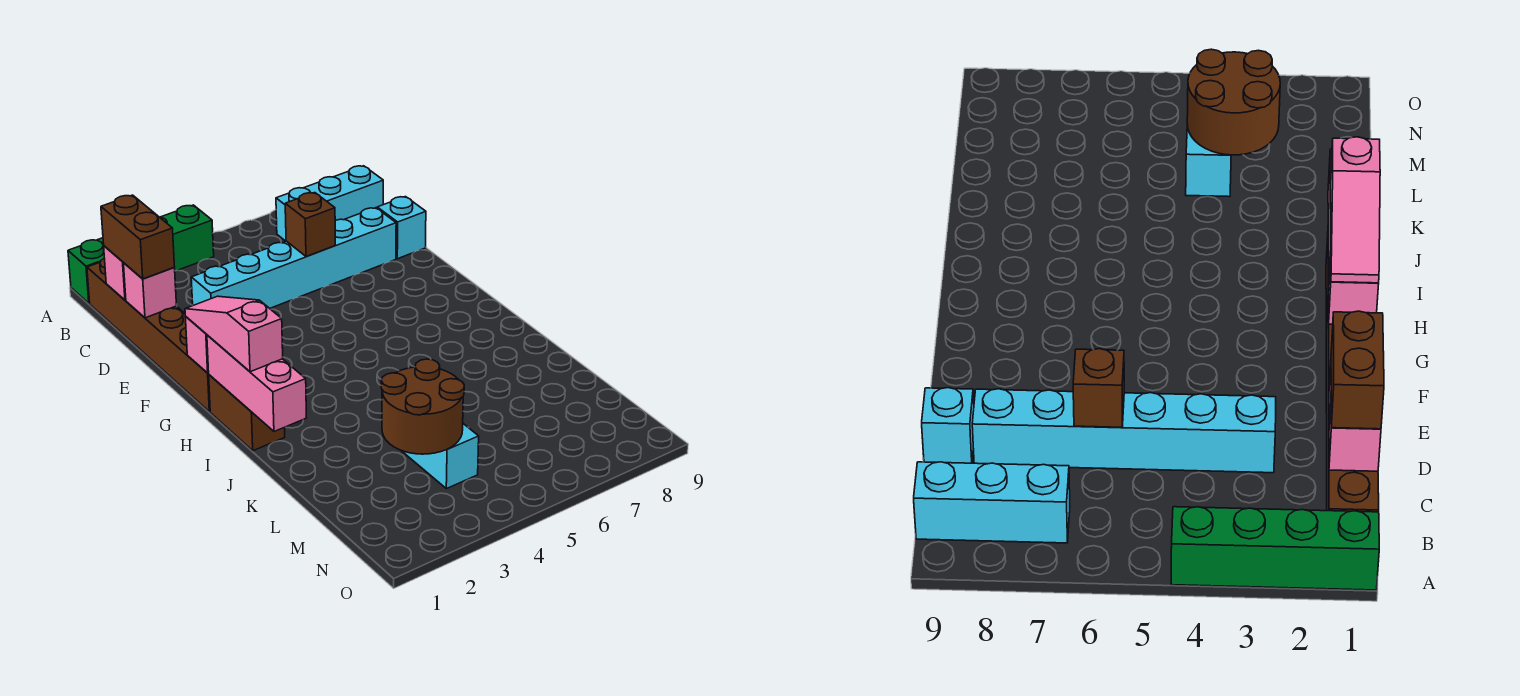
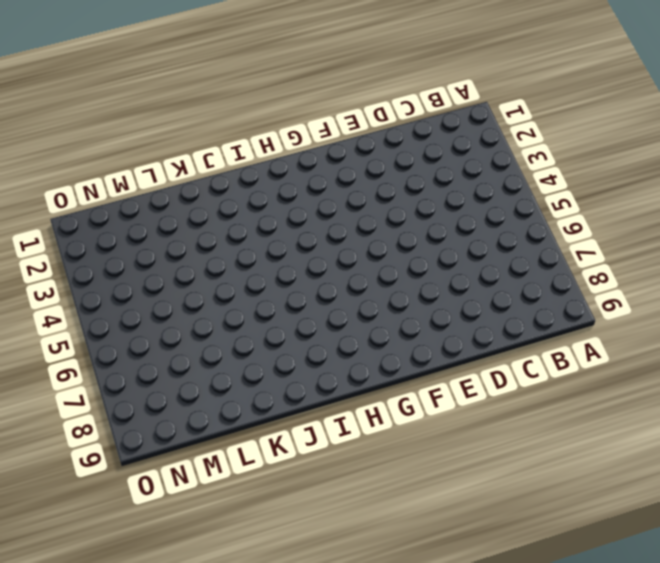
none -> green 1x4 brick [68,205,214,303]
none -> brown 1x6 brick [87,258,210,412]
none -> cyan 1x3 brick [276,166,383,241]

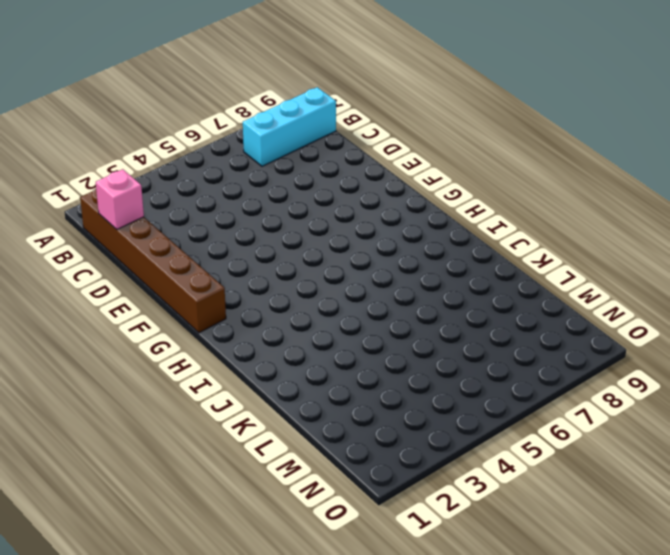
none -> green 1x4 brick [68,205,214,303]
none -> cyan 1x6 brick [191,208,396,308]
none -> cyan 1x1 brick [377,197,426,259]

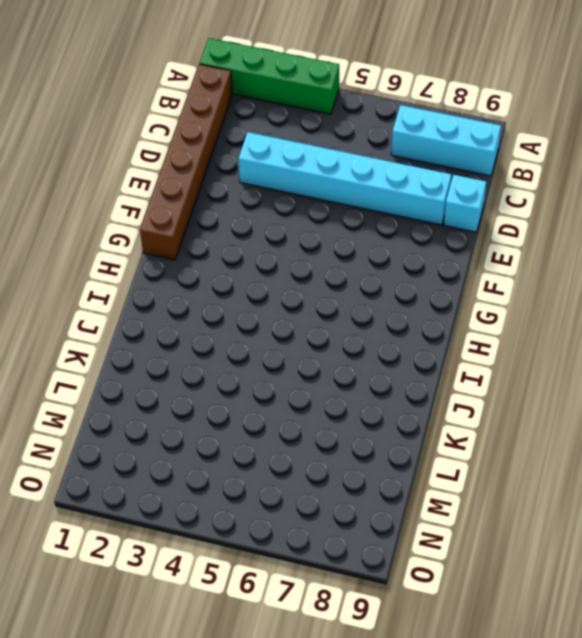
none -> brown 1x2 brick [209,375,285,451]
none -> cyan 1x2 brick [401,424,479,489]
none -> pink 1x1 brick [104,246,126,300]

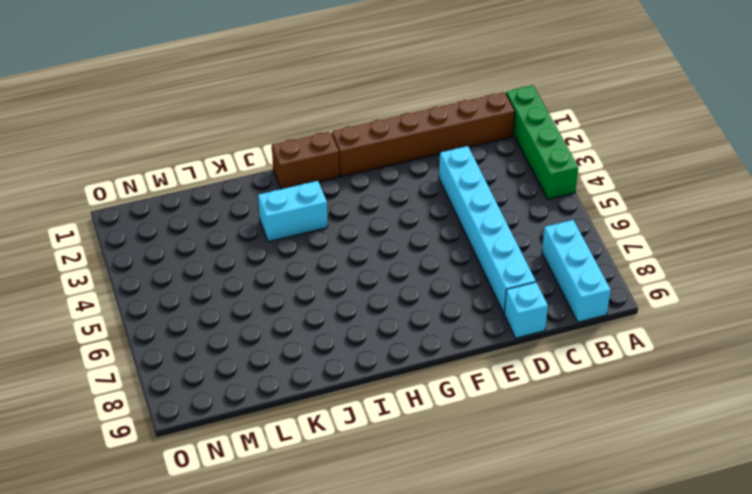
cyan 1x2 brick [258,181,328,242] -> cyan 1x2 brick moved to [401,424,479,489]
none -> pink 1x1 brick [104,246,126,300]
none -> pink 1x1 brick [124,263,177,318]
none -> brown 1x1 brick [285,193,335,256]

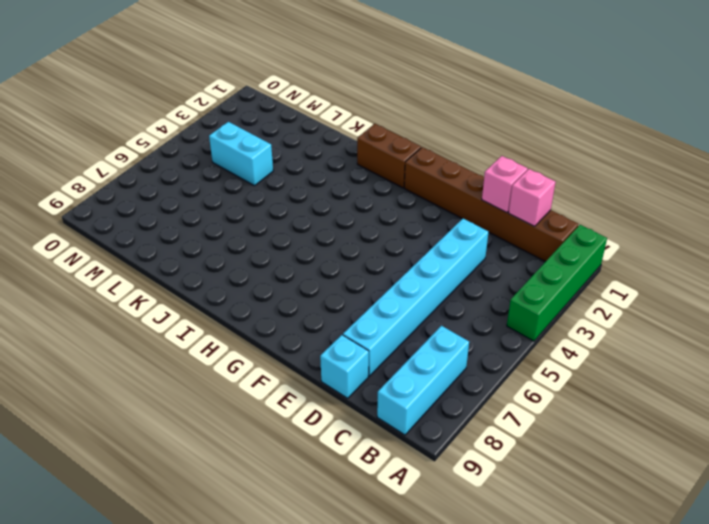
none -> brown 1x1 brick [285,193,335,256]
none -> pink 1x1 brick [185,317,209,373]
none -> pink 1x3 brick [207,335,306,431]

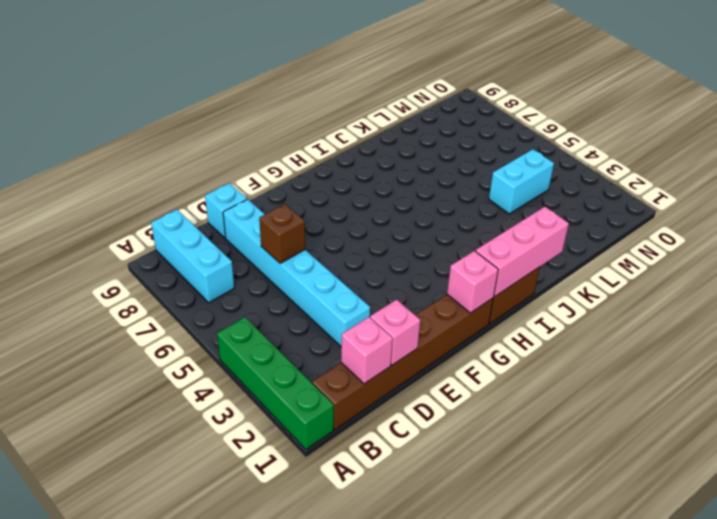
none -> brown 2x2 round brick [381,359,464,454]
none -> brown 1x2 brick [101,195,175,279]
none -> pink 1x3 slope [185,296,283,372]

